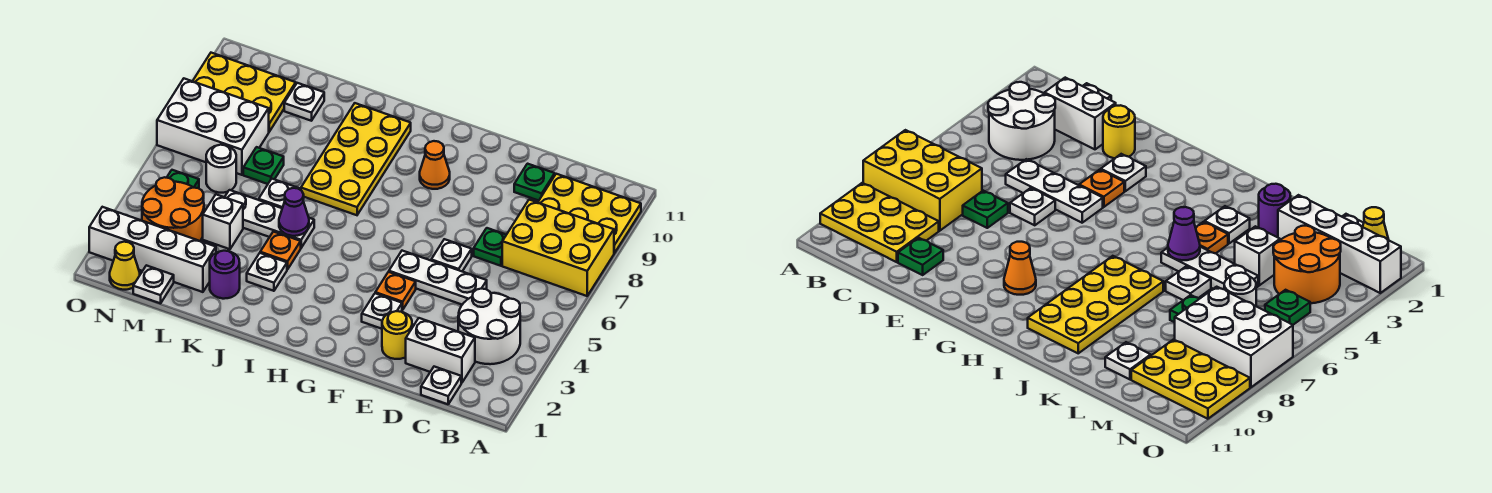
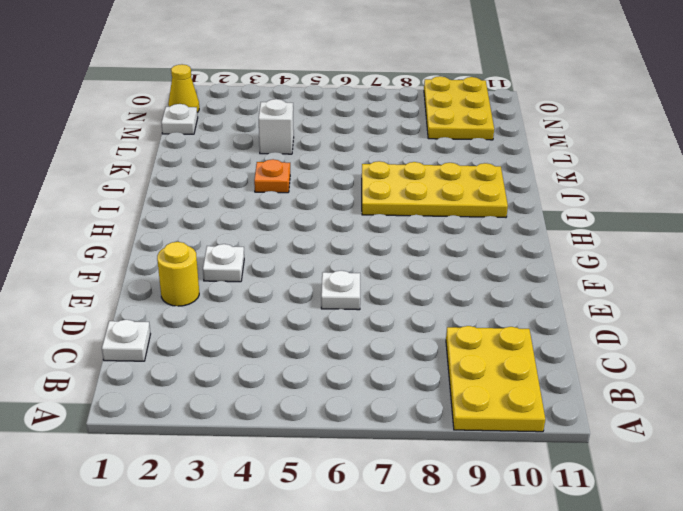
none -> yellow 2x3 brick [502,200,614,296]
none -> white 2x2 round brick [458,289,520,364]
none -> white 1x2 brick [406,318,475,383]
none -> white 1x3 plate [389,251,487,305]

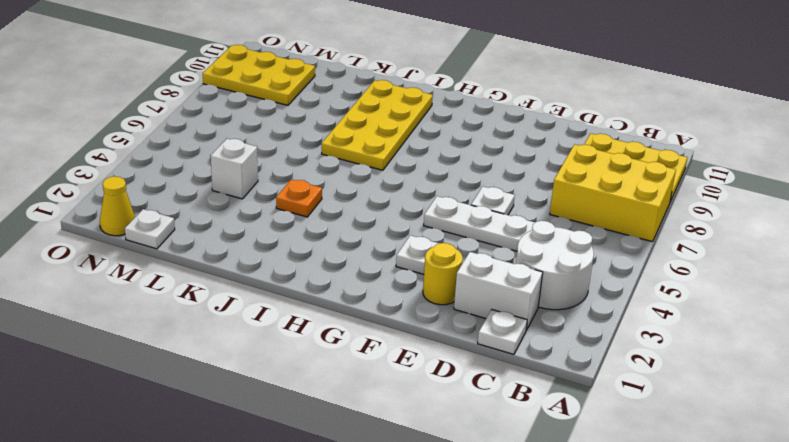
none -> green 1x1 plate [474,228,506,266]
none -> green 1x1 plate [514,164,555,201]
none -> orange 1x1 plate [375,272,416,310]
none -> orange 1x1 cone [420,141,450,189]

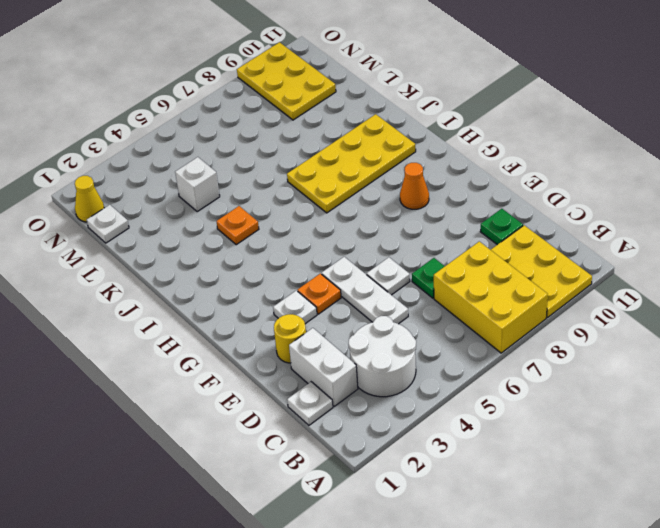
none -> white 1x1 plate [247,253,287,291]
none -> white 1x3 plate [225,190,314,248]
none -> purple 1x1 round brick [210,251,240,299]
none -> white 1x1 plate [259,179,299,208]

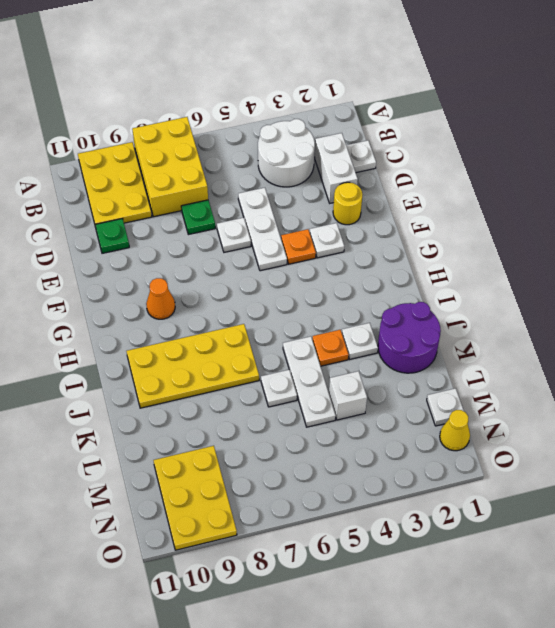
purple 2x2 round brick [378,302,441,373] -> purple 1x1 round brick [210,251,240,299]
none -> white 1x4 brick [89,207,216,292]
none -> green 1x1 plate [243,147,284,184]
none -> white 1x1 plate [284,83,324,121]
none -> orange 2x2 round brick [142,177,204,241]

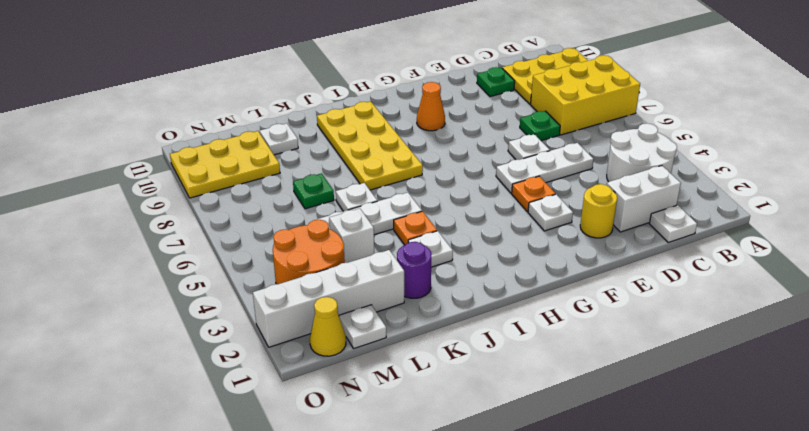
none -> white 1x1 round brick [206,145,236,193]
none -> white 2x3 brick [157,79,269,175]
none -> green 1x1 plate [167,170,199,188]
none -> purple 1x1 cone [279,188,309,236]

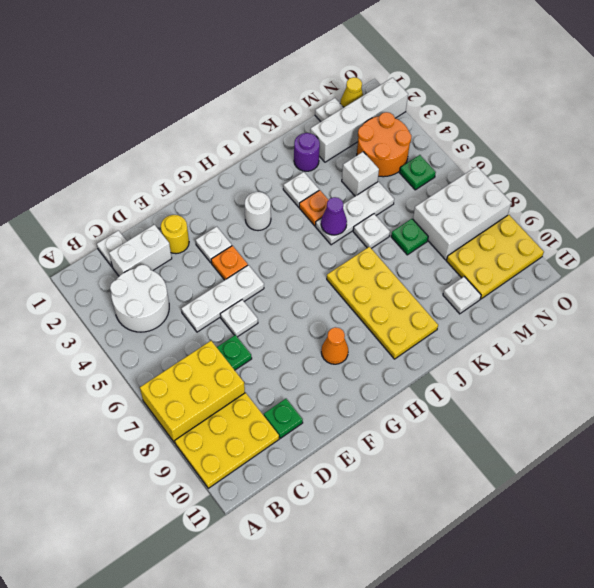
white 1x1 round brick [245,192,271,231] -> white 1x1 round brick moved to [206,145,236,193]

